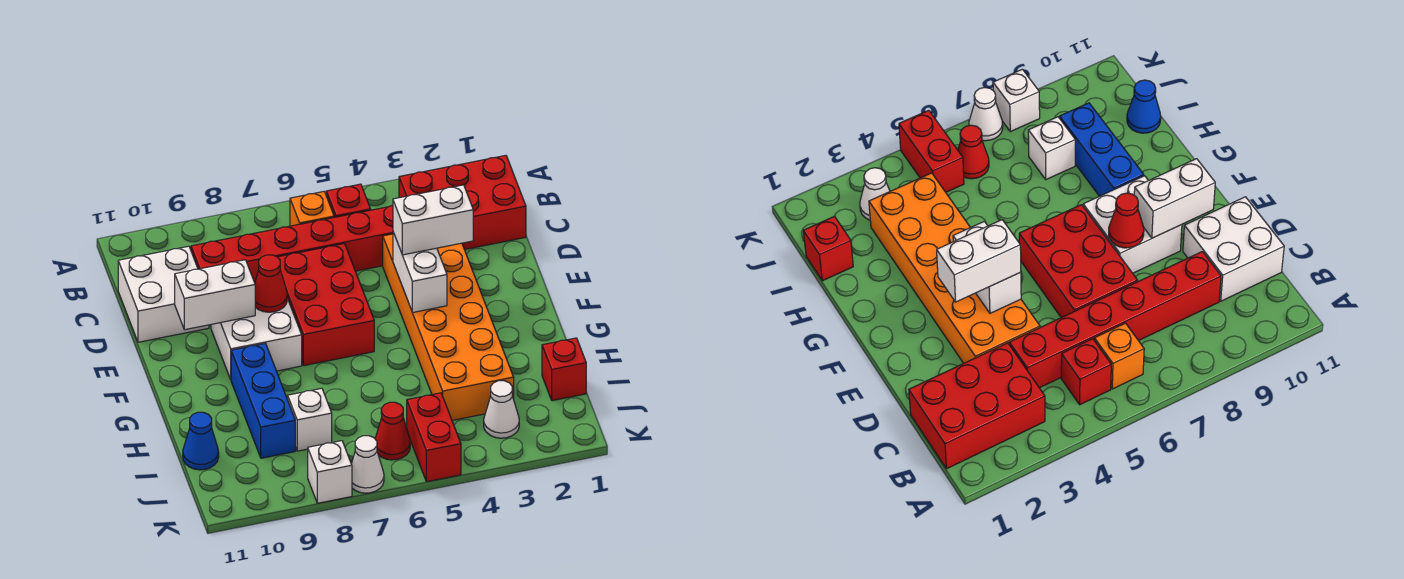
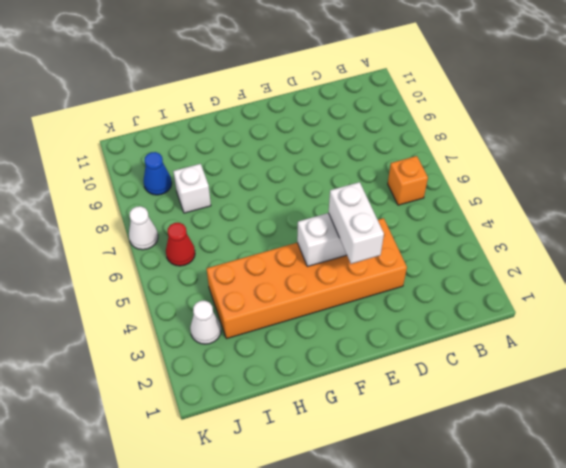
blue 1x1 cone [144,152,172,195] -> blue 1x1 cone moved to [183,412,219,470]
none -> red 2x3 brick [399,155,526,250]
none -> red 1x1 brick [326,184,371,217]
none -> red 1x6 brick [191,205,393,283]

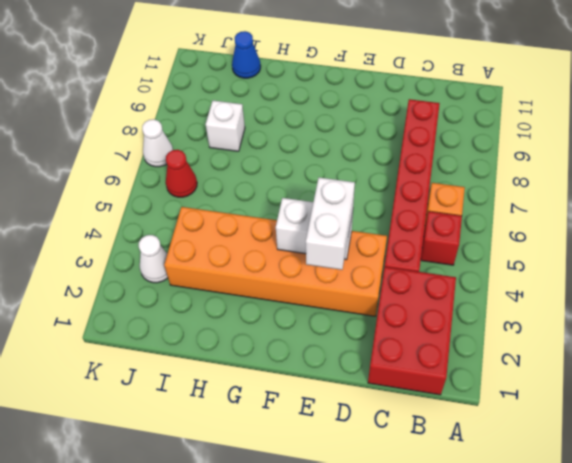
none -> white 2x2 brick [118,246,209,342]
none -> red 2x3 brick [278,244,374,366]
none -> white 2x2 brick [211,298,302,379]

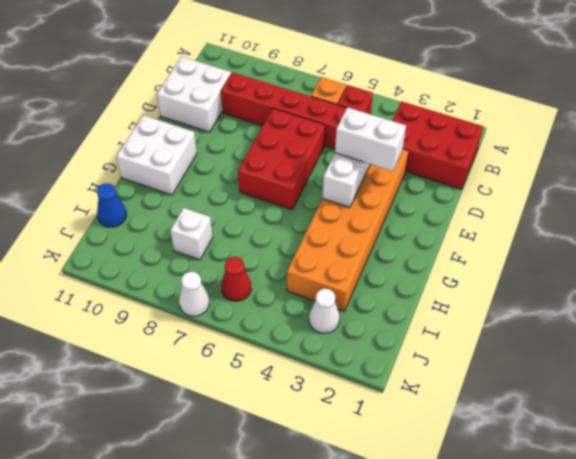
white 2x2 brick [116,115,197,195] -> white 2x2 brick moved to [211,298,302,379]
none -> blue 1x3 brick [231,343,295,458]
none -> red 1x1 brick [542,338,586,401]
none -> red 1x2 brick [407,393,461,482]

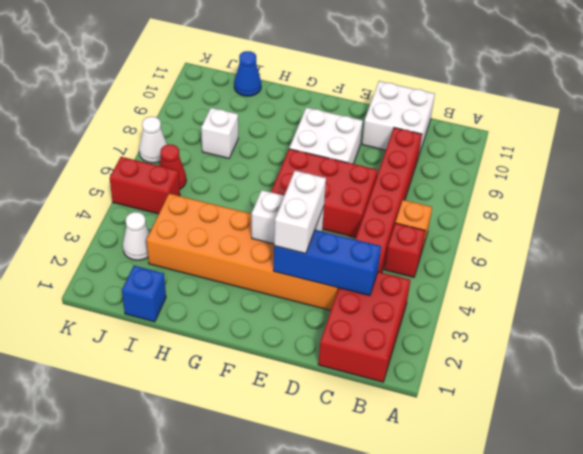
blue 1x3 brick [273,230,381,296] -> blue 1x3 brick moved to [231,343,295,458]
blue 1x1 brick [122,266,166,322] -> red 1x1 brick [542,338,586,401]
none -> white 1x1 brick [308,441,352,503]
none -> red 1x1 cone [255,255,287,312]
none -> white 1x2 brick [175,260,255,330]

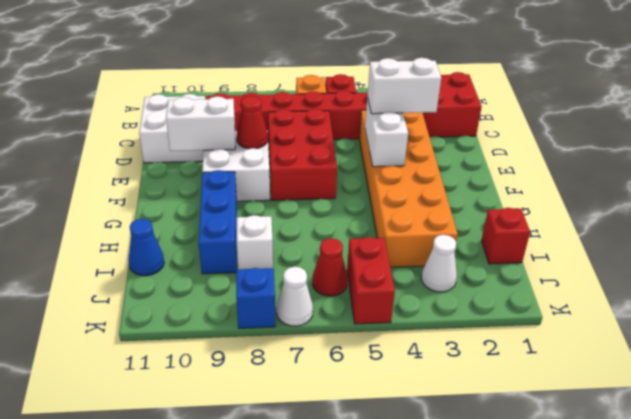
blue 1x1 brick [236,268,275,328] -> white 1x1 brick [308,441,352,503]

